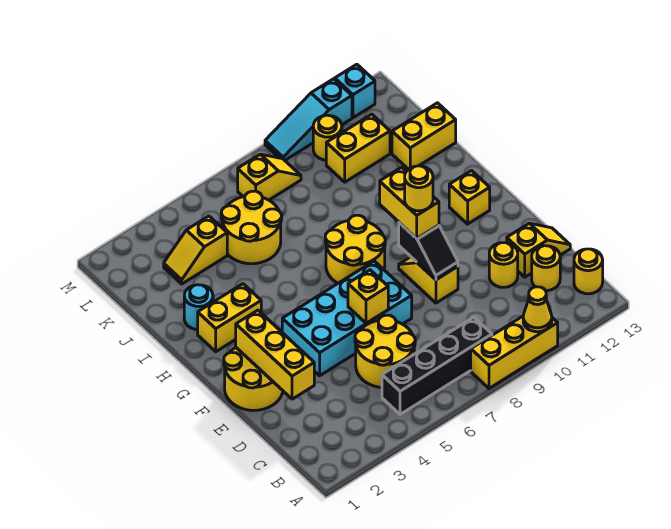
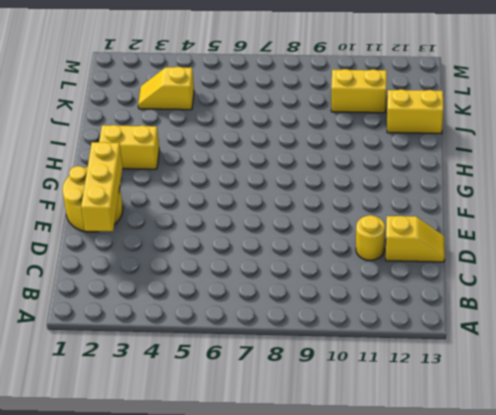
none -> yellow 1x3 brick [471,316,558,388]
none -> black 1x4 brick [382,317,492,414]
none -> yellow 1x1 round brick [574,249,603,294]

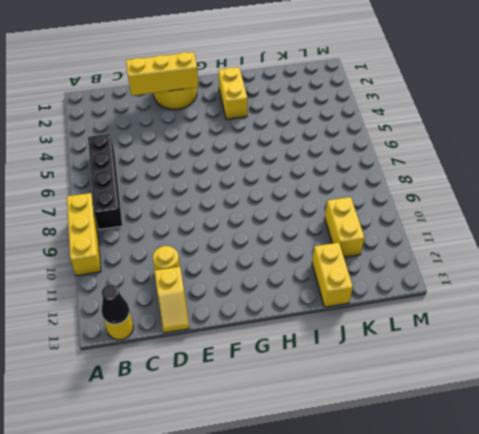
black 1x1 cone [101,284,129,324] -> none
none -> yellow 2x2 round brick [355,315,415,388]
none -> yellow 1x1 round brick [532,246,560,291]
none -> cyan 2x4 brick [282,261,412,376]

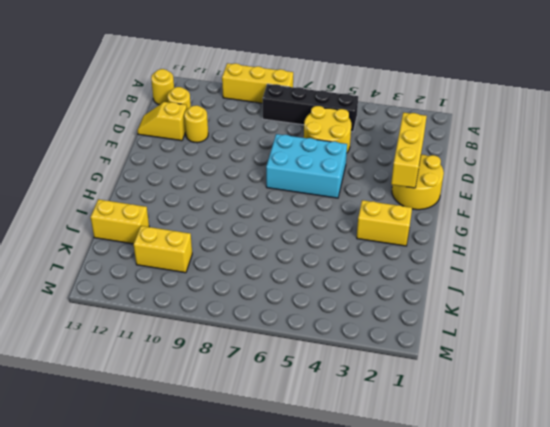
cyan 2x3 brick [266,134,347,198] -> cyan 2x4 brick [282,261,412,376]
none -> yellow 1x2 slope [399,257,458,303]
none -> yellow 2x2 round brick [325,215,385,283]
none -> yellow 1x1 brick [449,171,490,224]

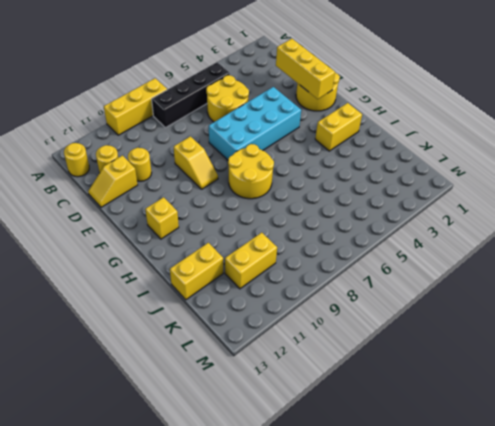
none -> cyan 1x1 round brick [184,285,213,330]
none -> yellow 2x2 round brick [221,191,282,264]
none -> yellow 1x2 slope [164,216,227,284]

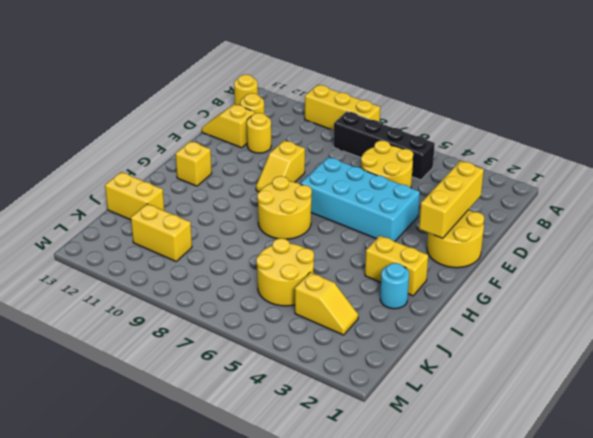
none -> yellow 1x2 slope [238,154,301,200]
none -> yellow 1x1 round brick [313,115,342,160]
none -> cyan 1x3 slope [265,79,352,160]

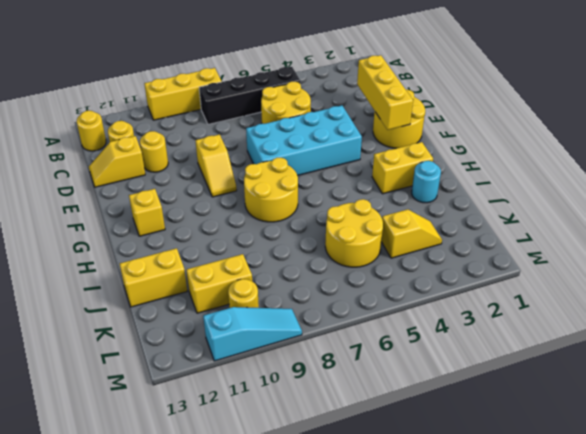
none -> yellow 1x2 slope [238,154,301,200]
none -> cyan 1x1 brick [335,64,375,118]
none -> yellow 1x1 cone [523,287,552,332]

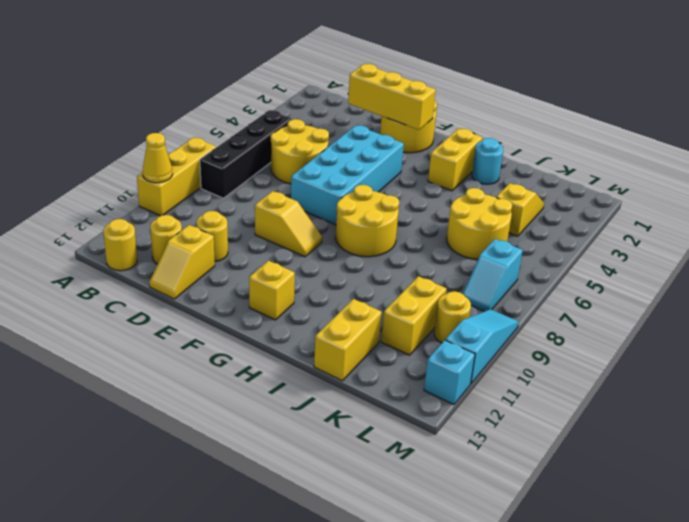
cyan 1x2 slope [463,239,523,311] -> yellow 1x2 slope [238,154,301,200]
none -> yellow 1x1 brick [348,270,388,323]
none -> black 1x2 slope [399,223,458,280]
none -> yellow 1x2 brick [380,167,439,238]

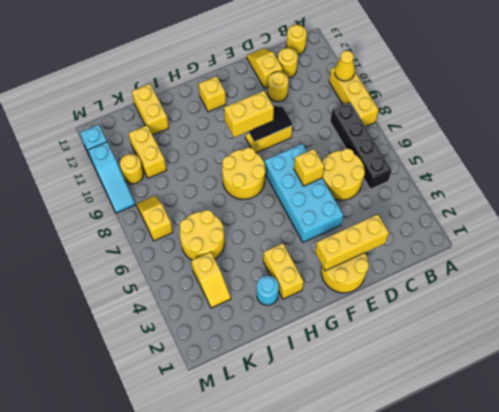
none -> yellow 1x1 round brick [405,166,433,211]

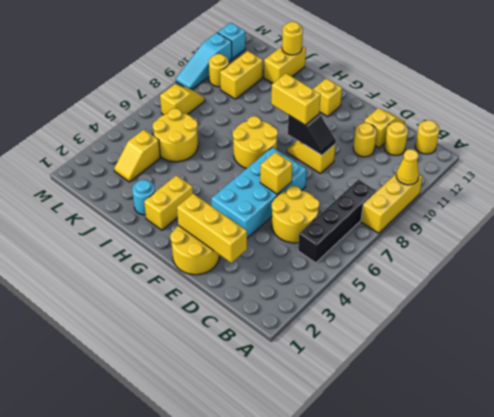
yellow 1x1 round brick [282,22,303,55] -> yellow 1x1 round brick moved to [405,166,433,211]

